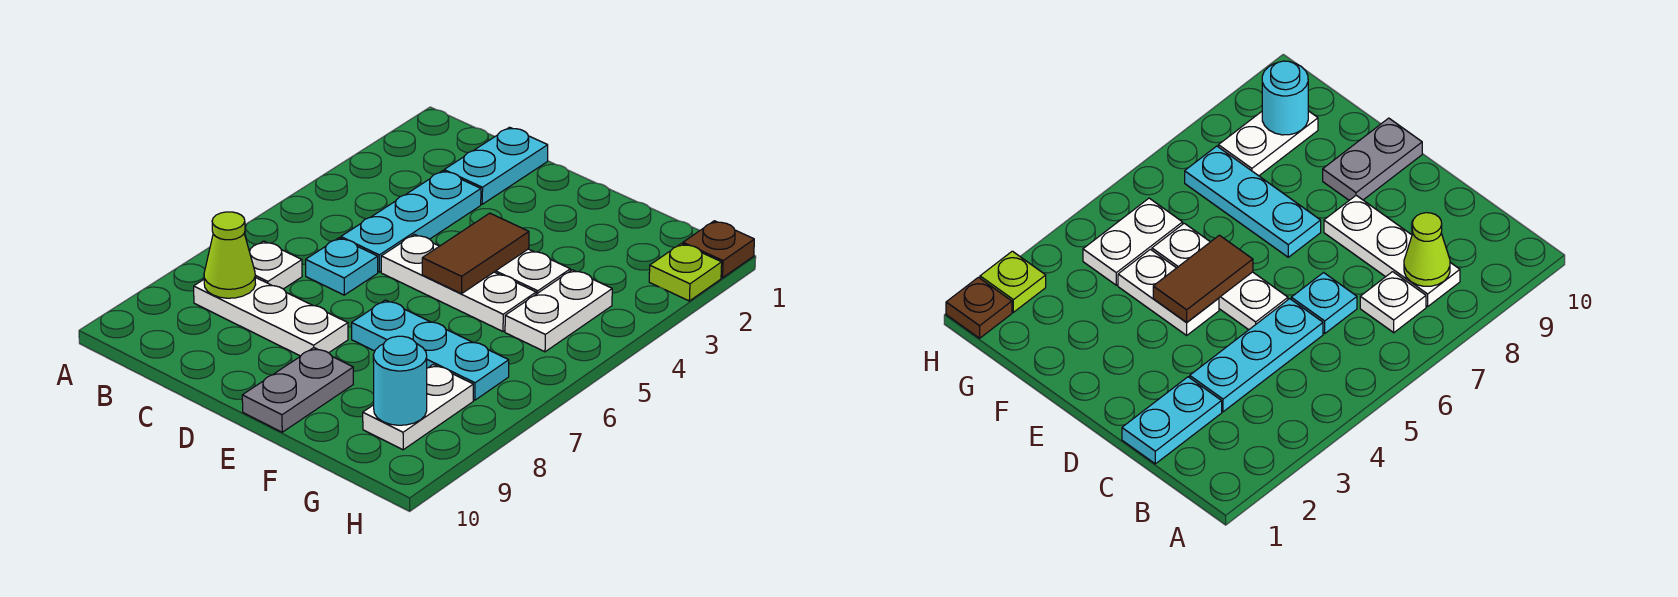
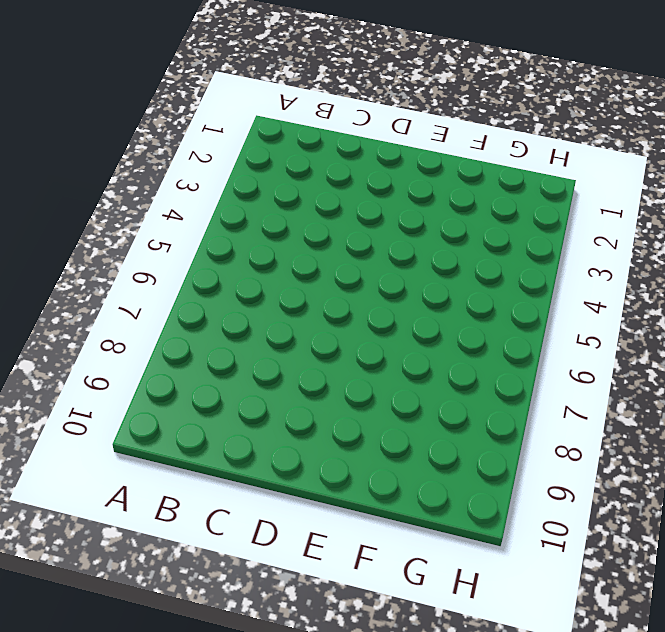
none -> white 1x1 plate [249,241,302,289]
none -> white 1x3 plate [194,277,348,356]
none -> cyan 1x2 plate [444,127,548,204]

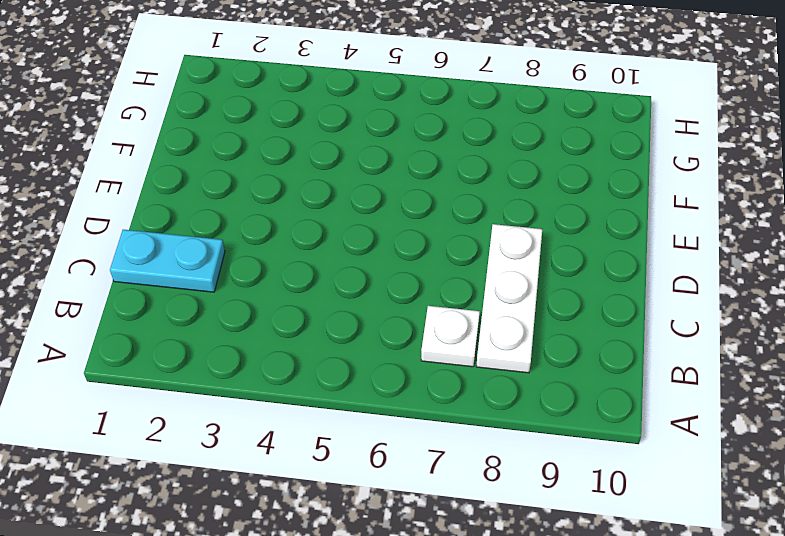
none -> cyan 1x3 plate [341,171,481,272]
none -> cyan 1x1 plate [306,238,378,295]
none -> white 1x3 plate [381,234,536,331]

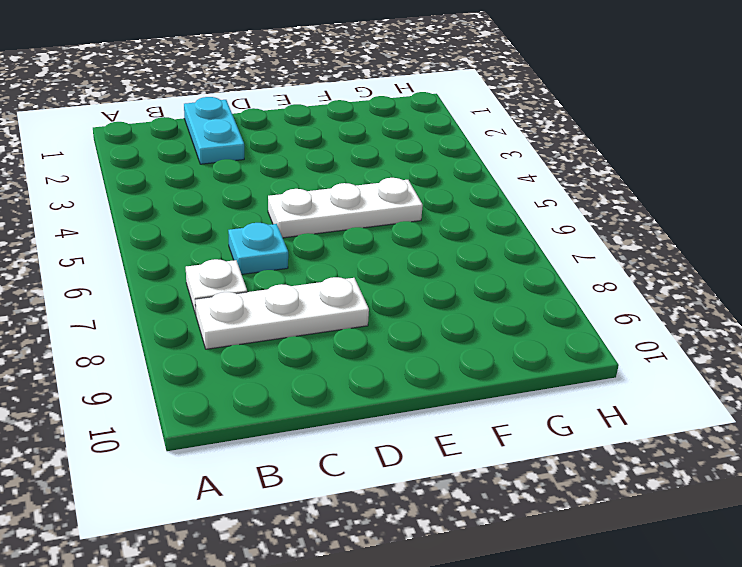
none -> cyan 1x3 plate [341,171,481,272]
none -> white 1x2 plate [495,249,570,294]
none -> cyan 1x3 plate [352,300,509,400]

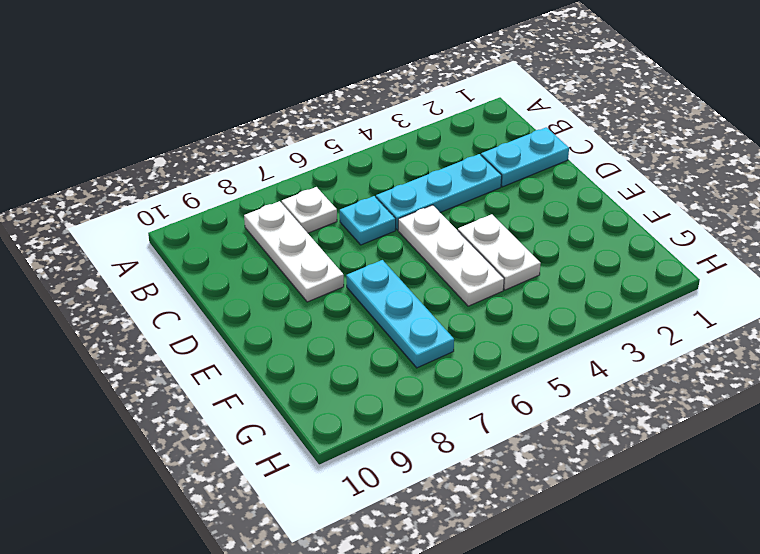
none -> grey 1x2 plate [242,348,353,432]
none -> white 1x2 plate [505,270,612,352]
none -> white 1x2 plate [363,365,473,450]

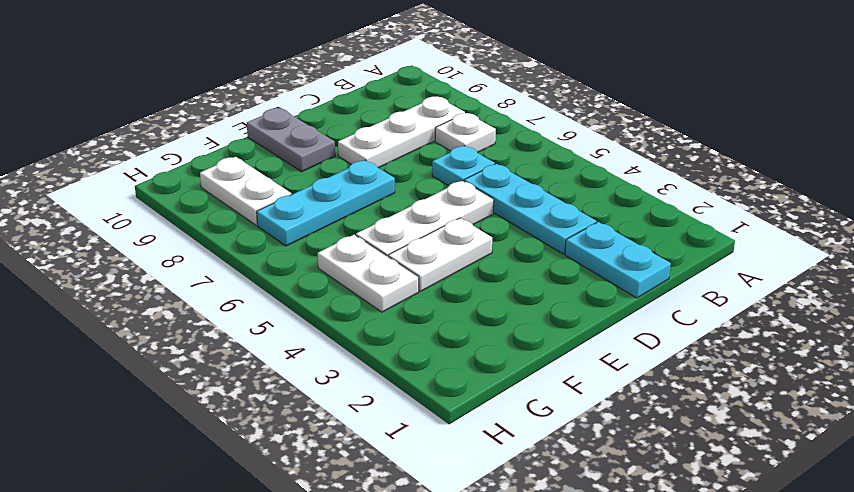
none -> brown 1x1 plate [683,221,754,278]
none -> lime 1x1 plate [649,244,722,301]
none -> lime 1x1 cone [204,212,256,298]

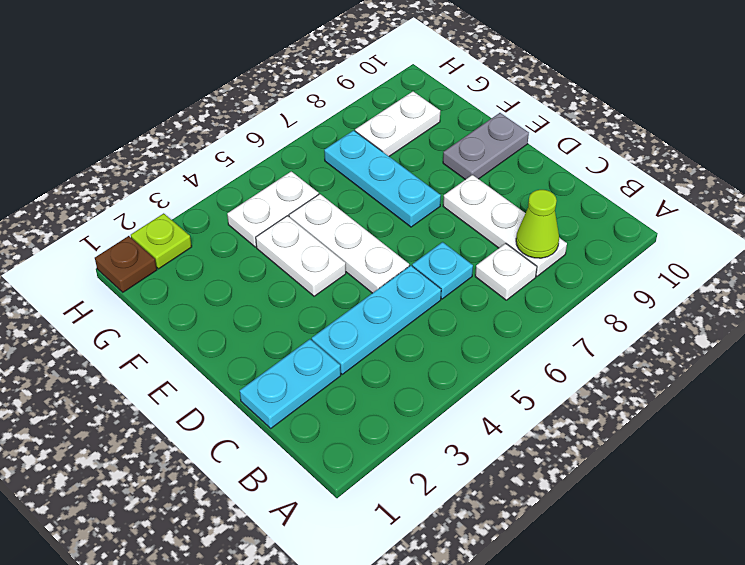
none -> brown 1x2 tile [422,213,529,294]
none -> cyan 1x1 round brick [373,336,427,425]

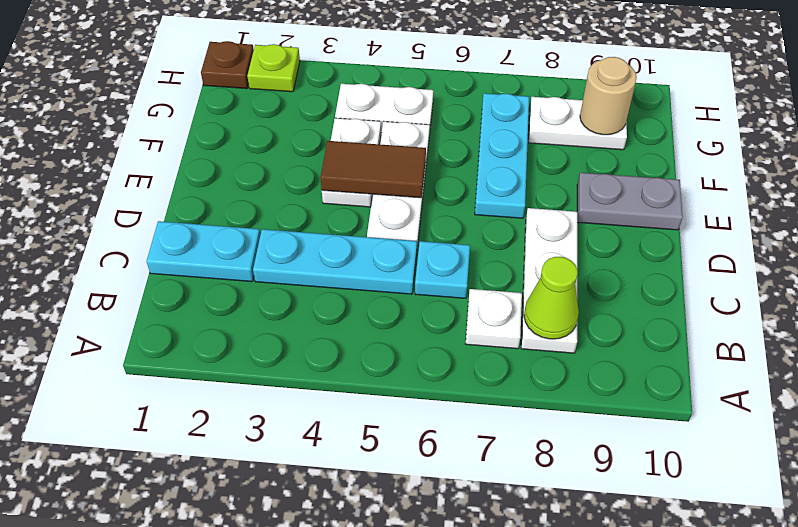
tan 1x1 round brick [580,57,637,135] -> cyan 1x1 round brick [373,336,427,425]

